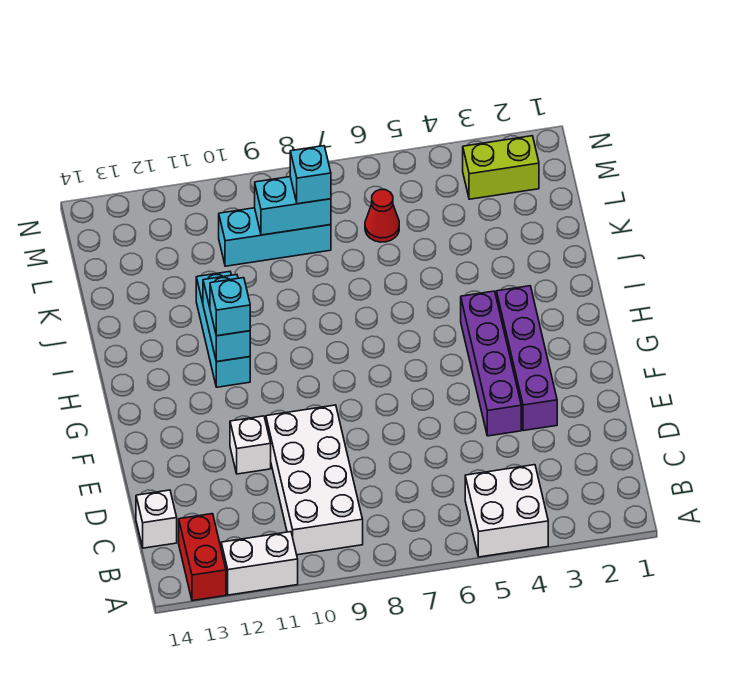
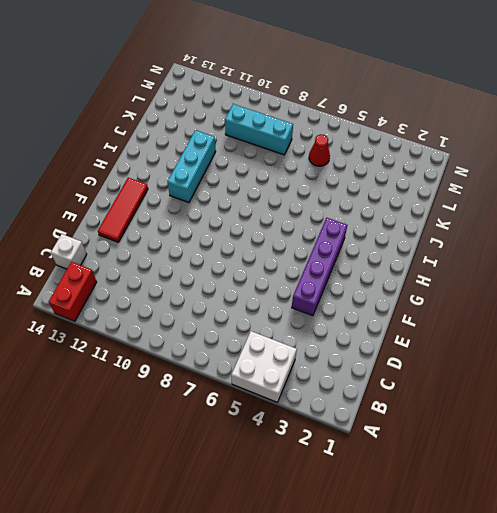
red 1x3 tile [98,178,148,242] -> none
none -> white 1x2 brick [221,532,298,595]
none -> white 2x4 brick [266,405,363,555]
none -> purple 1x4 brick [496,286,557,431]

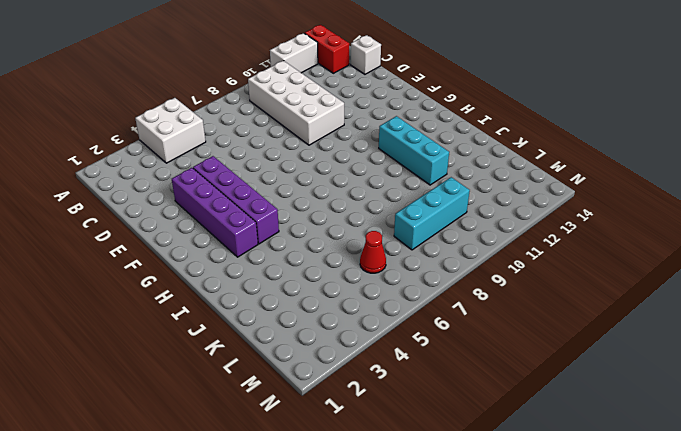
none -> white 1x1 brick [230,416,271,474]
none -> lime 1x2 brick [463,136,539,199]
none -> cyan 1x2 brick [203,275,250,362]

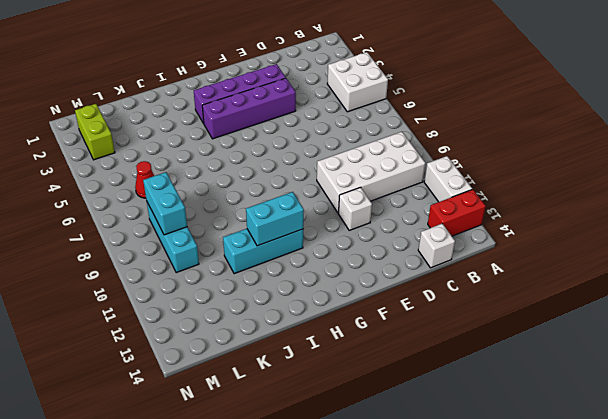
none -> cyan 1x1 brick [210,278,250,336]
none -> cyan 1x1 brick [290,146,331,204]

